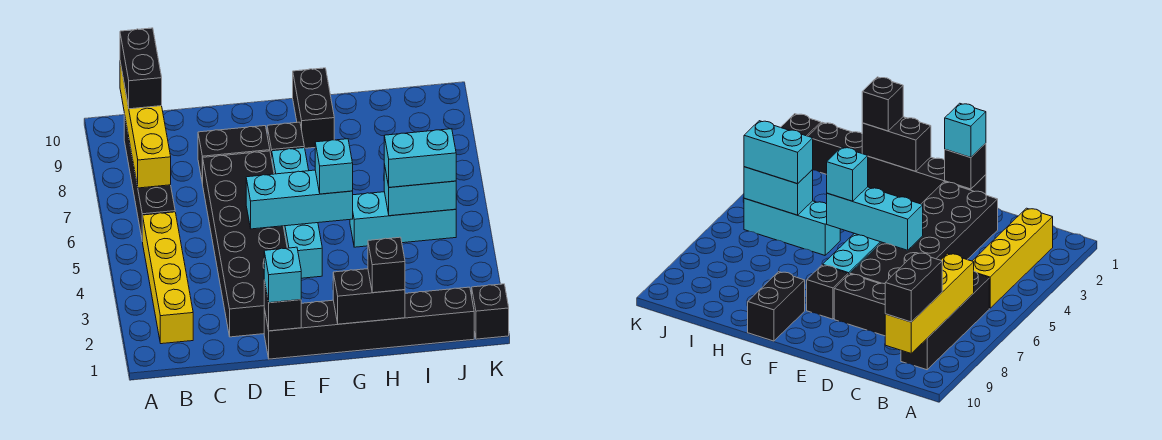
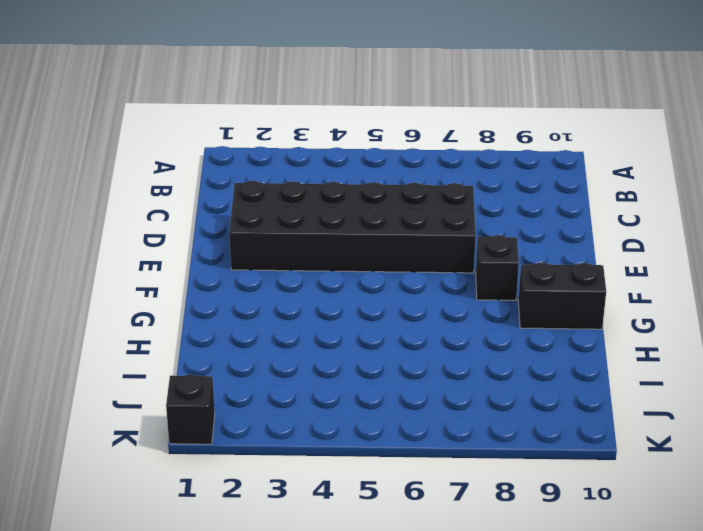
none -> yellow 1x4 brick [143,212,193,344]
none -> black 1x4 brick [124,114,175,241]
none -> black 1x2 brick [198,126,270,184]

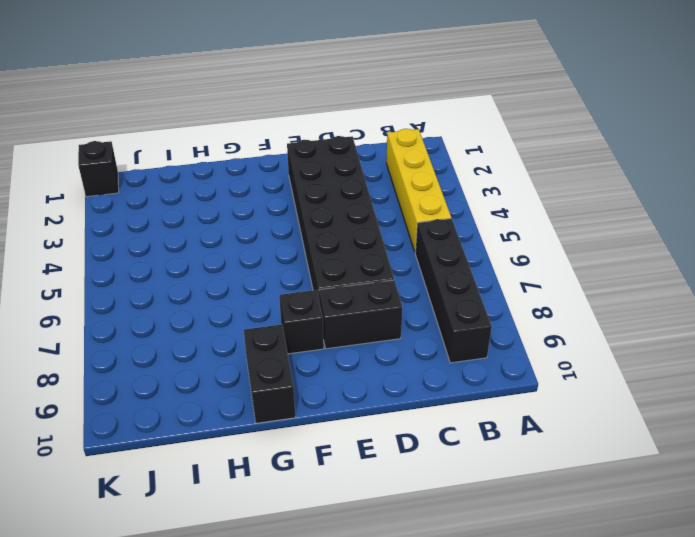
none -> black 1x6 brick [264,287,474,359]
none -> cyan 1x4 brick [272,148,322,278]
none -> cyan 1x3 brick [350,192,456,247]

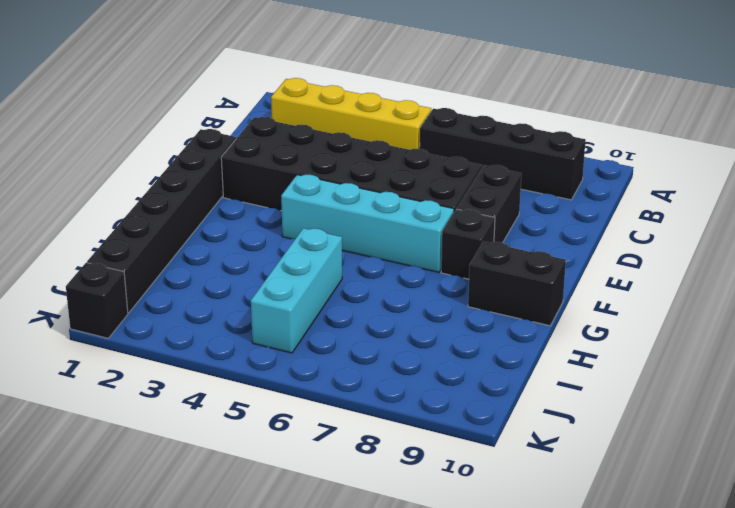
none -> yellow 1x4 brick [120,62,171,188]
none -> black 1x1 brick [264,280,301,331]
none -> cyan 1x3 brick [246,170,353,229]

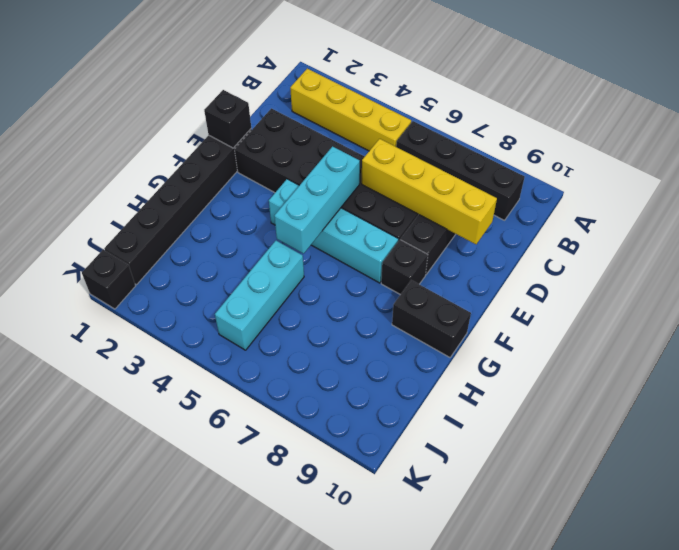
yellow 1x4 brick [362,139,497,244] -> yellow 1x4 brick moved to [120,62,171,188]
none -> black 1x2 brick [333,269,405,324]
none -> cyan 1x2 brick [384,164,456,216]
none -> black 1x2 brick [120,28,162,109]

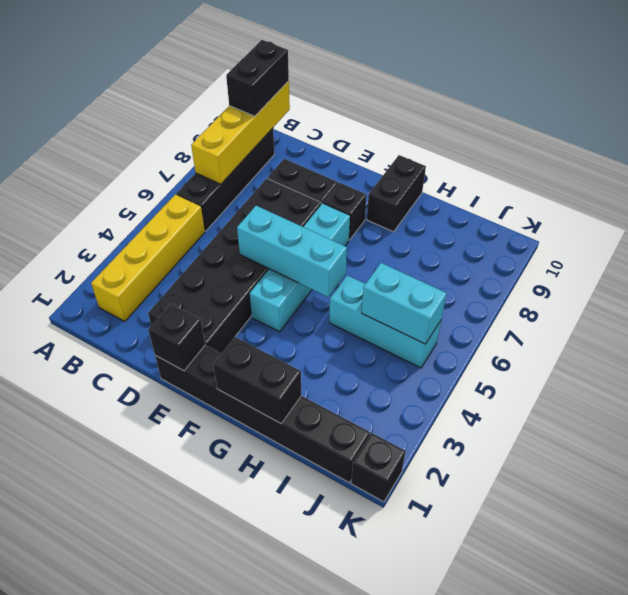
none -> cyan 1x1 brick [264,247,301,303]
none -> cyan 1x1 brick [315,139,353,194]
none -> black 1x1 brick [368,237,405,293]

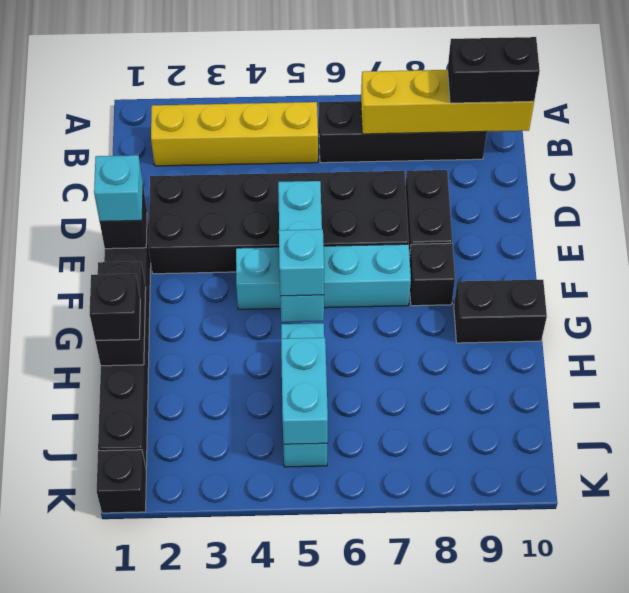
none -> cyan 1x2 brick [384,129,456,187]

